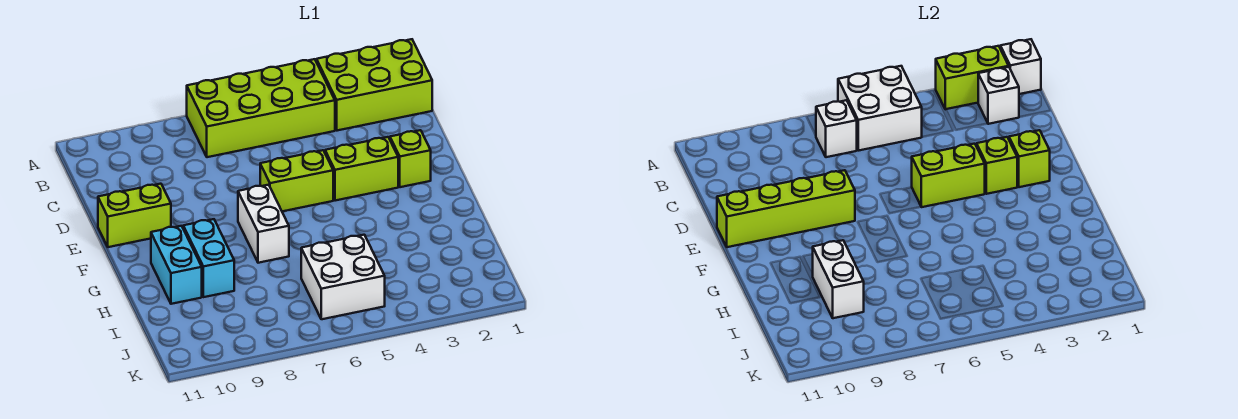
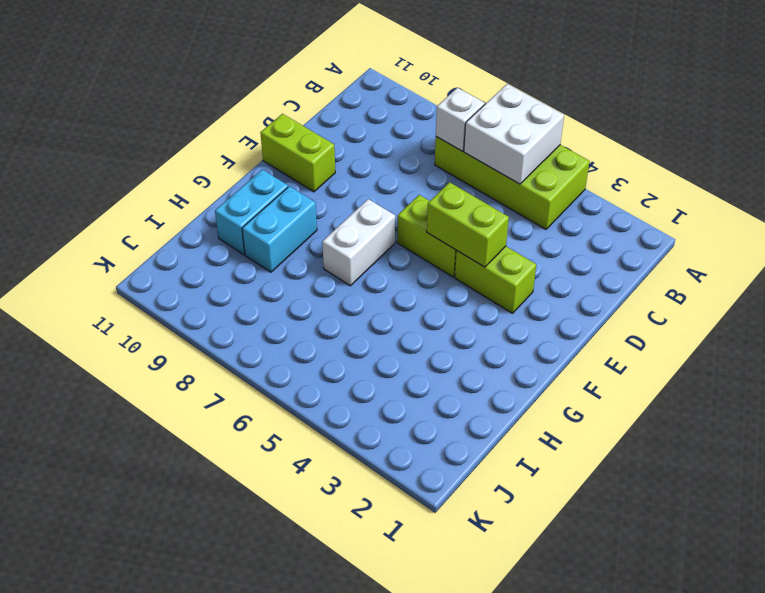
none -> lime 2x3 brick [317,39,432,131]
none -> lime 1x1 brick [390,130,431,187]
none -> white 2x2 brick [301,235,385,319]

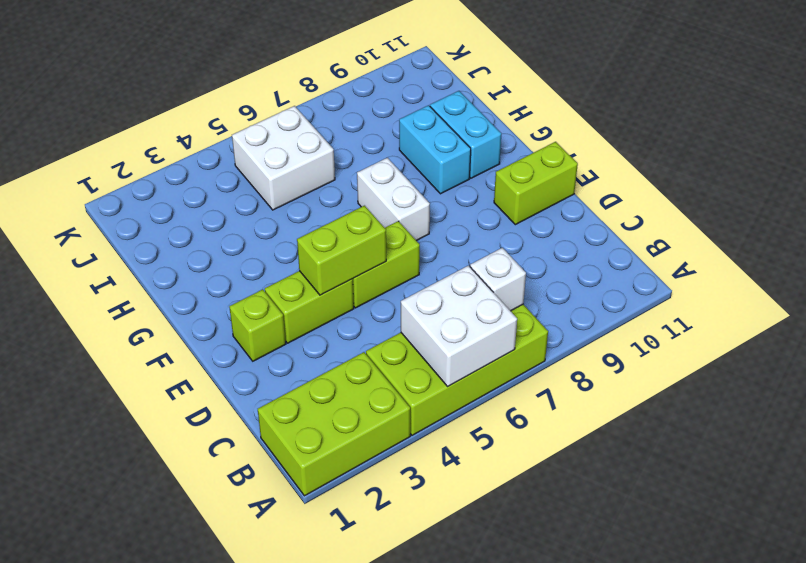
none -> white 1x1 brick [1000,39,1041,94]
none -> lime 1x2 brick [936,46,1009,109]
none -> white 1x1 brick [978,67,1019,124]

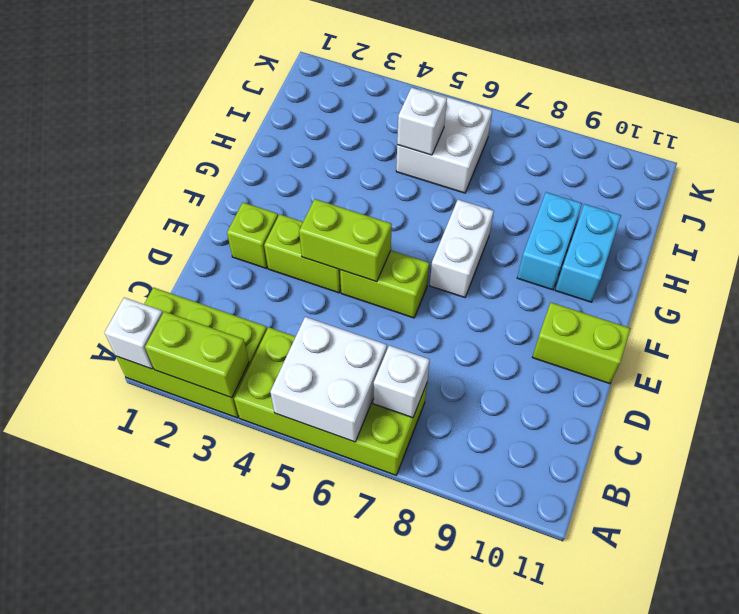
white 1x1 brick [397,88,447,155] -> white 1x1 brick moved to [978,67,1019,124]
none -> lime 1x1 brick [1009,130,1050,187]
none -> lime 1x1 brick [977,137,1017,194]
none -> lime 1x4 brick [717,170,855,247]

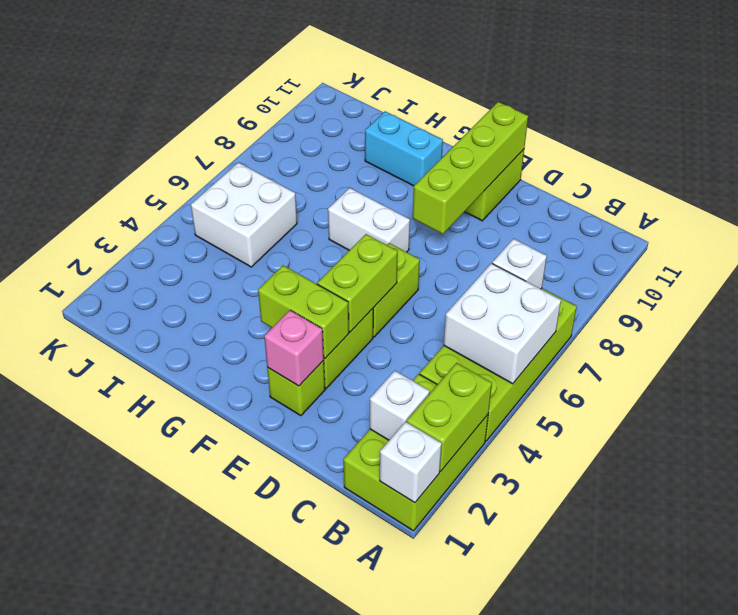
pink 1x1 brick [264,310,324,386] -> lime 1x1 brick [1009,130,1050,187]
lime 1x2 brick [258,265,349,359] -> lime 1x1 brick [977,137,1017,194]
none -> cyan 1x2 brick [183,219,234,297]
none -> white 1x2 brick [812,240,864,318]

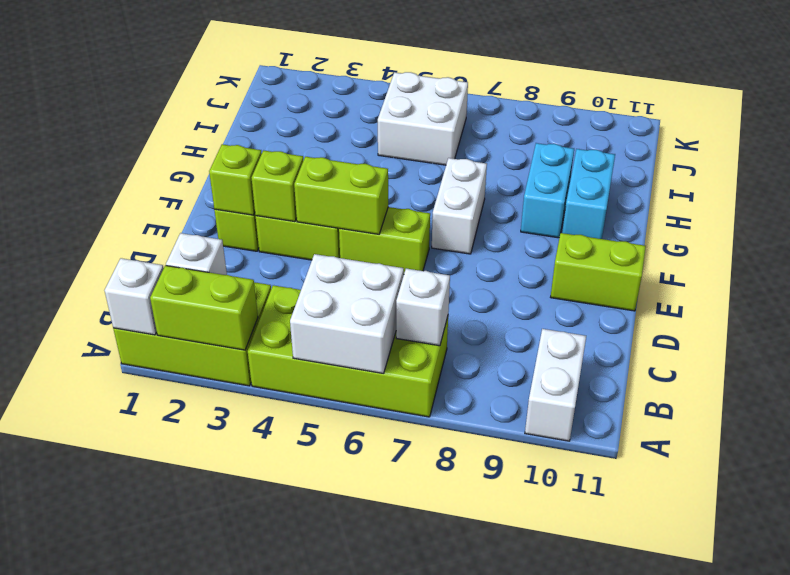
white 1x2 brick [525,329,586,441] -> white 1x2 brick moved to [812,240,864,318]
none -> lime 1x4 brick [717,170,855,247]

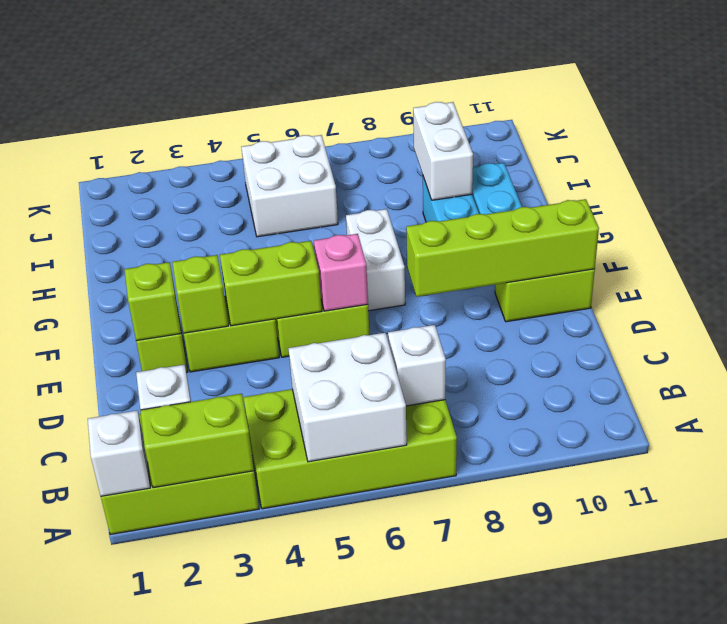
pink 1x1 brick [314,234,368,311] -> none

